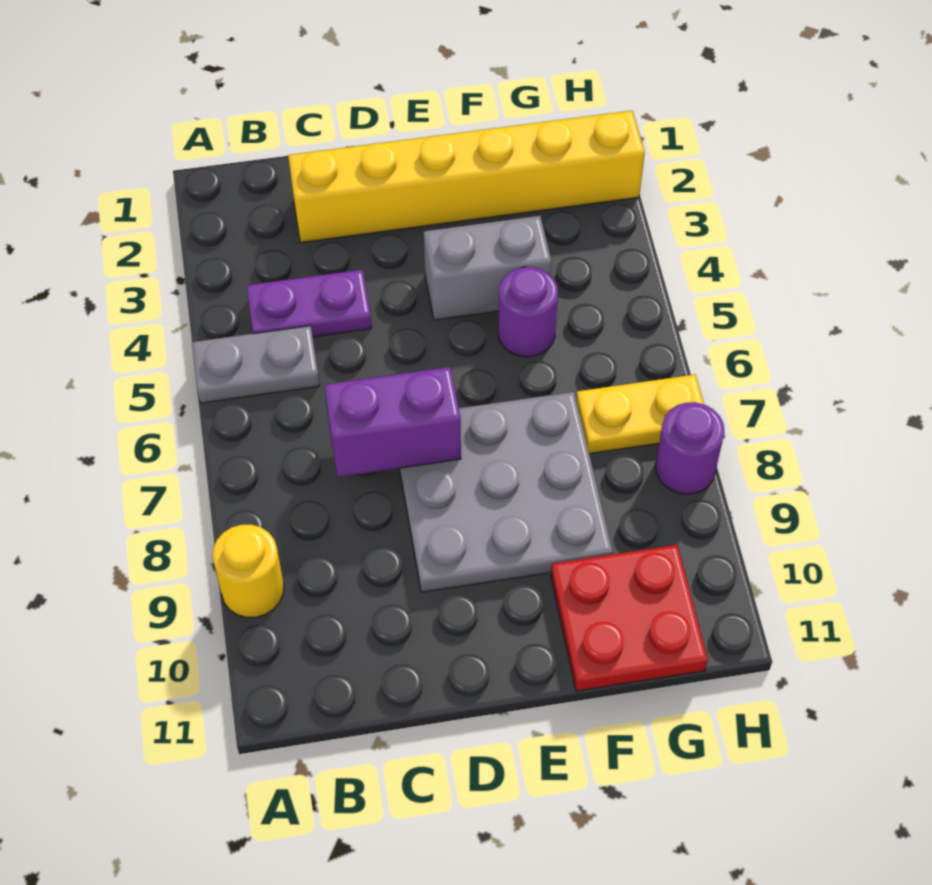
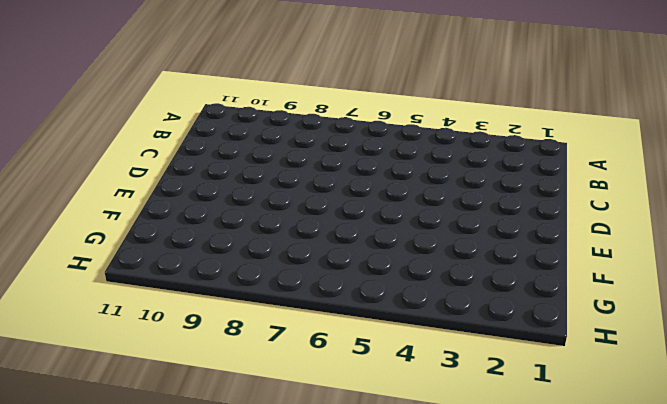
none -> grey 1x2 plate [192,326,320,403]
none -> yellow 1x1 round brick [212,524,284,618]

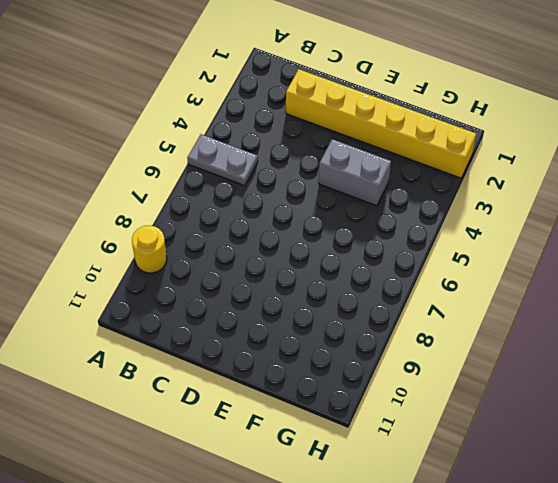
none -> purple 1x2 plate [247,270,372,337]
none -> grey 3x3 plate [399,392,613,592]

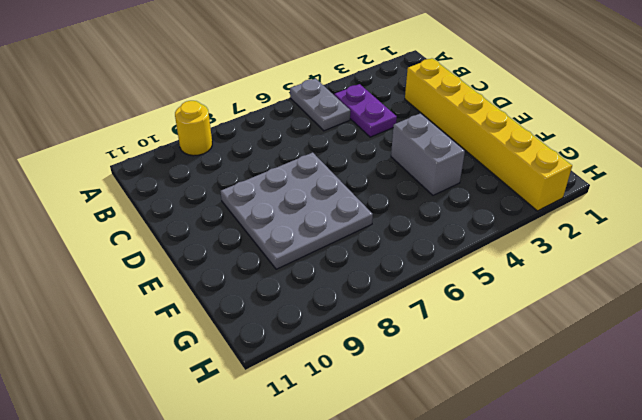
none -> purple 1x1 round brick [498,267,558,357]
none -> red 2x2 plate [551,545,708,691]

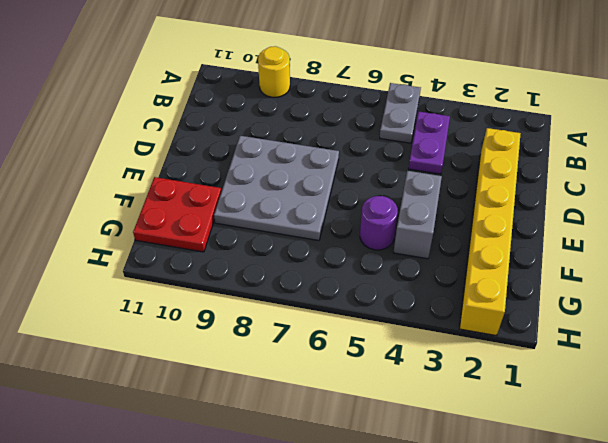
none -> yellow 1x2 plate [576,375,704,454]
none -> purple 1x1 round brick [656,402,724,494]

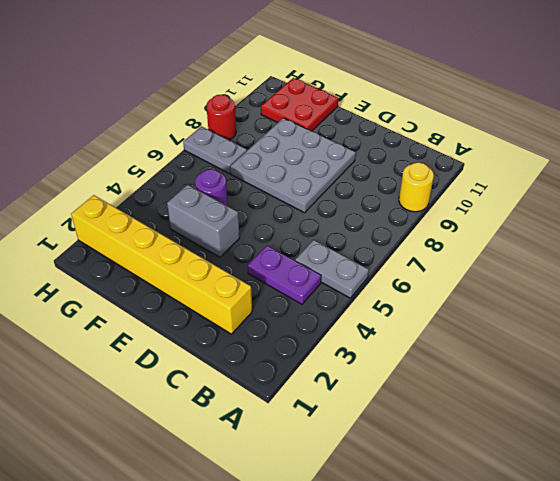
grey 1x2 plate [183,126,247,174] -> yellow 1x2 plate [576,375,704,454]
red 1x1 round brick [206,95,236,140] -> purple 1x1 round brick [656,402,724,494]
none -> purple 1x2 brick [325,367,461,477]

